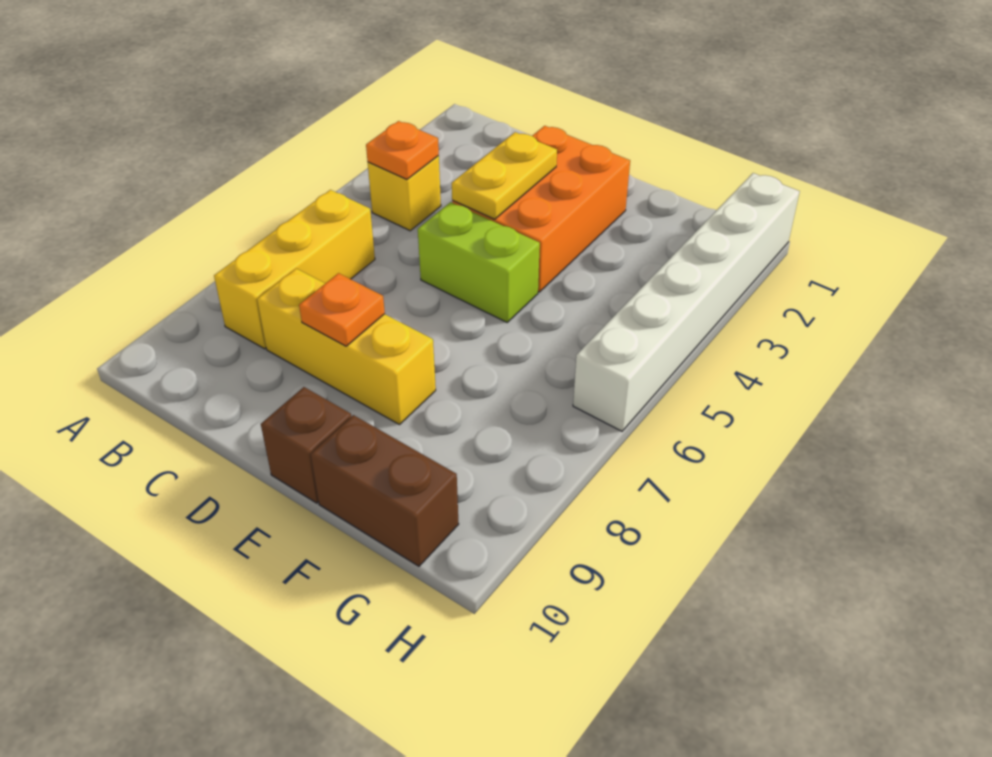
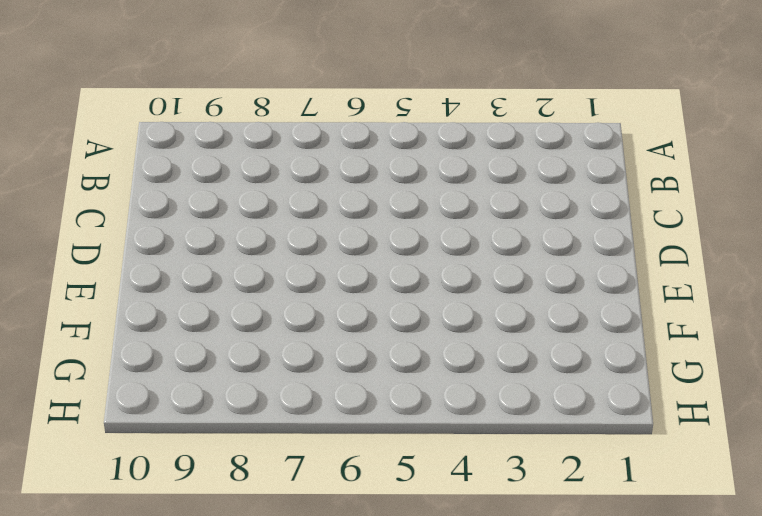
none -> yellow 1x1 brick [368,156,441,231]
none -> yellow 1x3 brick [214,190,375,349]

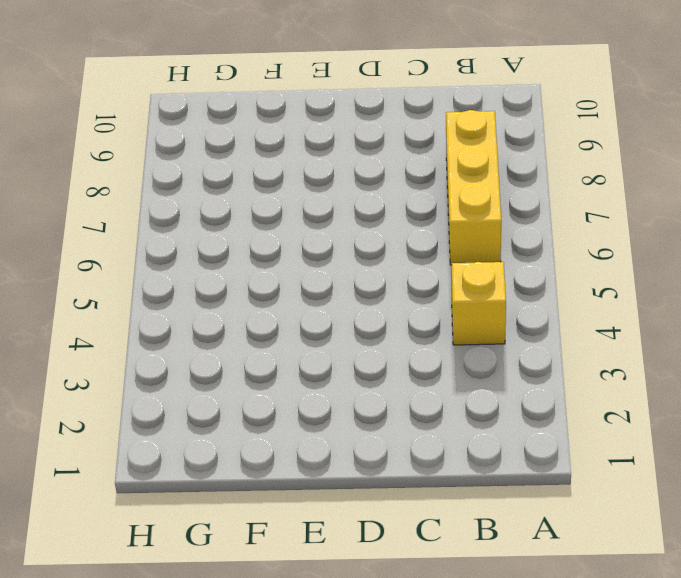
none -> yellow 1x3 brick [257,268,436,425]
none -> orange 2x3 brick [452,126,630,292]

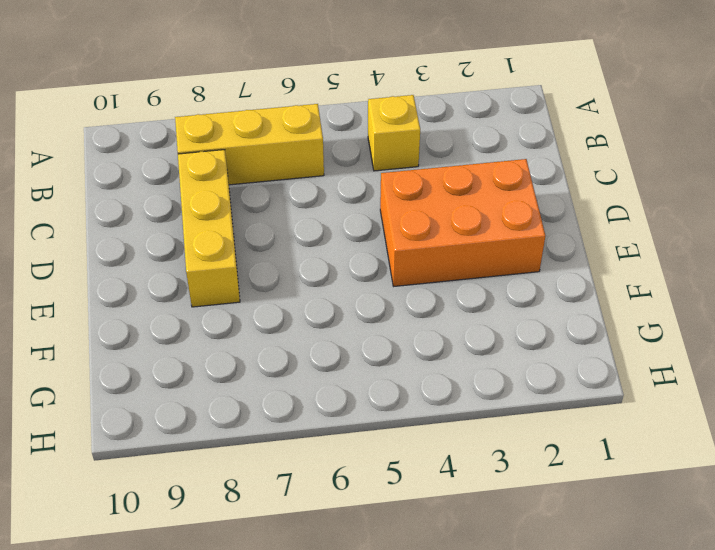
none -> lime 1x2 brick [418,202,540,322]
none -> brown 1x1 brick [261,387,351,503]

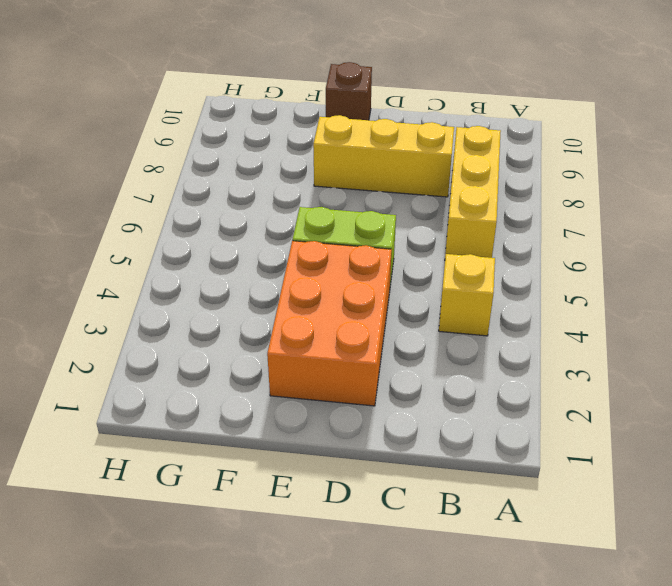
none -> brown 1x2 brick [311,415,459,566]
none -> white 1x6 brick [573,173,800,431]

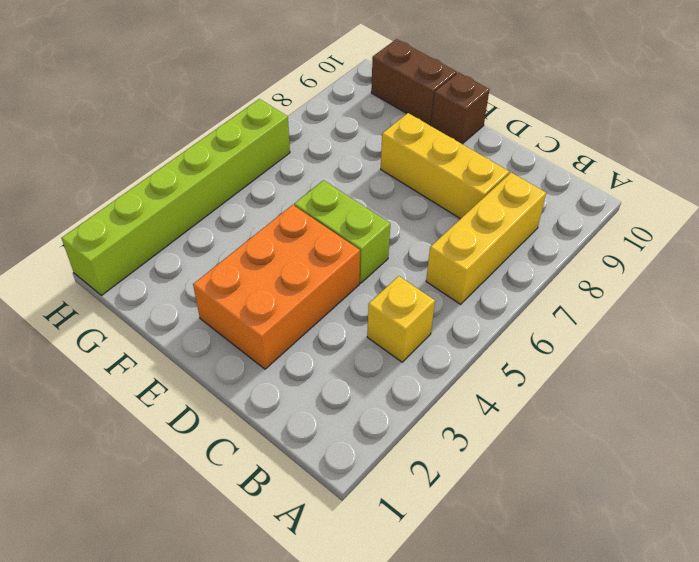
lime 1x6 brick [61,99,290,295] -> white 1x6 brick [573,173,800,431]
none -> orange 1x1 plate [366,121,439,179]
none -> yellow 1x2 plate [452,132,557,219]

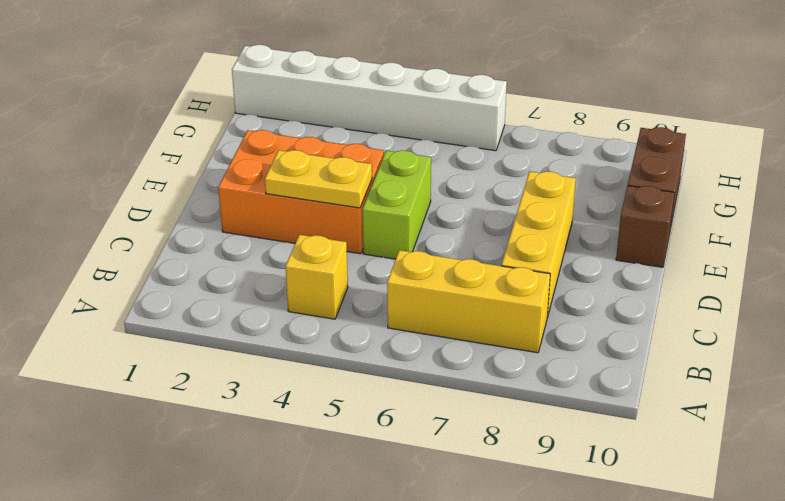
none -> orange 1x1 plate [366,121,439,179]
none -> orange 1x1 plate [299,273,385,346]

